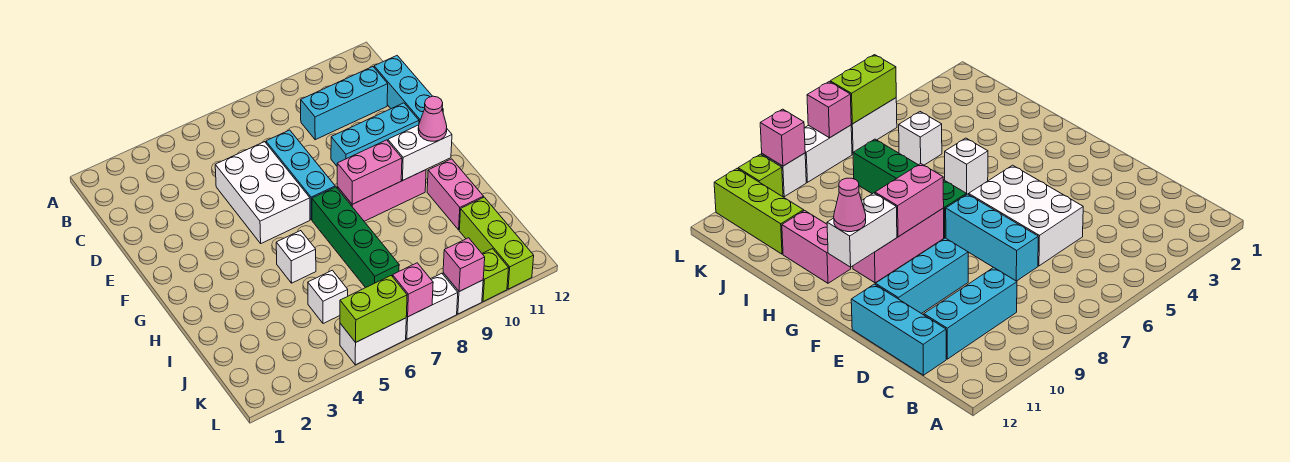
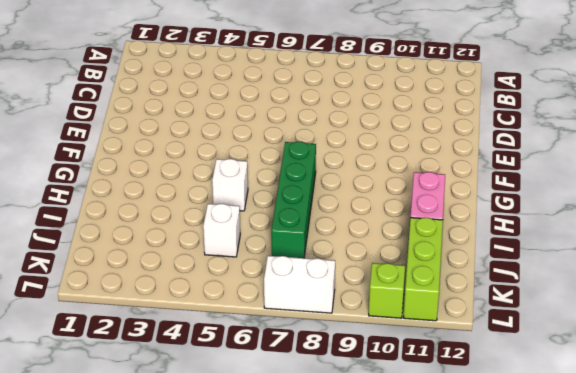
none -> cyan 1x3 brick [301,67,388,140]
none -> cyan 1x3 brick [374,56,443,123]
none -> white 2x3 brick [215,142,310,243]

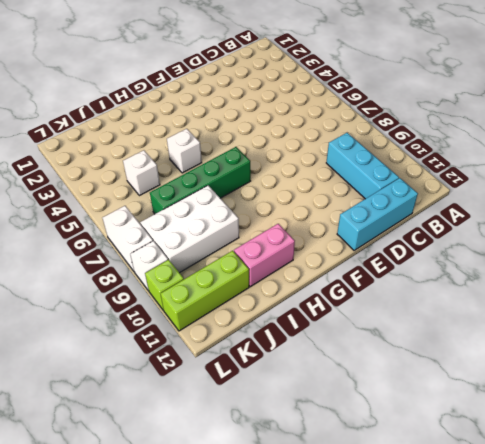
white 2x3 brick [140,186,239,273] -> white 2x3 brick moved to [215,142,310,243]
none -> cyan 1x3 brick [266,130,335,220]
none -> cyan 1x3 brick [331,103,419,166]
none -> pink 1x3 brick [337,170,426,221]

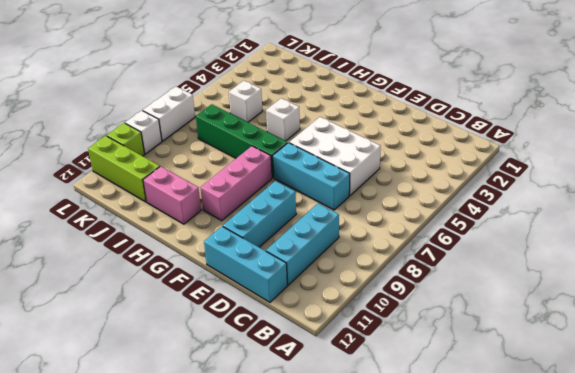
none -> white 1x2 brick [340,318,406,365]
none -> pink 1x2 brick [337,140,402,204]
none -> white 1x2 brick [388,125,452,180]

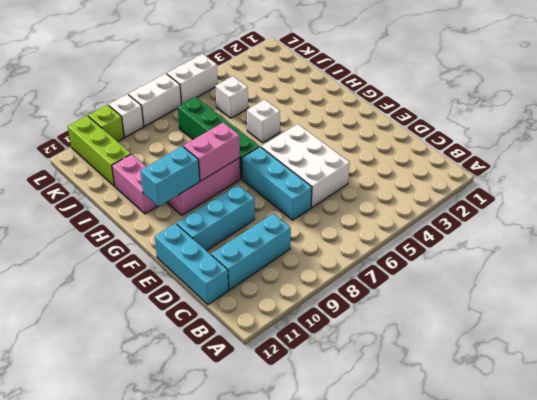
cyan 1x2 brick [141,146,200,206] -> white 1x2 brick [388,125,452,180]
none -> lime 1x2 brick [340,276,407,342]
none -> pink 1x1 brick [393,263,433,317]
none -> pink 1x1 brick [443,238,485,292]

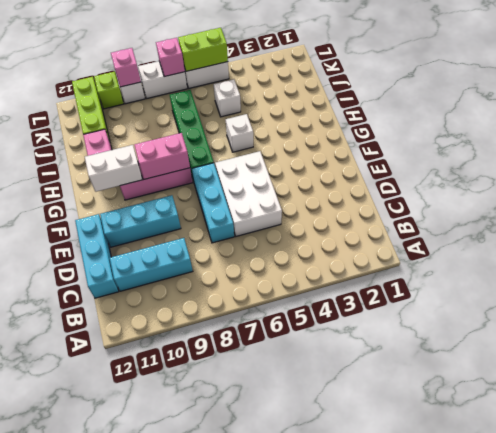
none -> pink 1x1 cone [418,96,447,141]

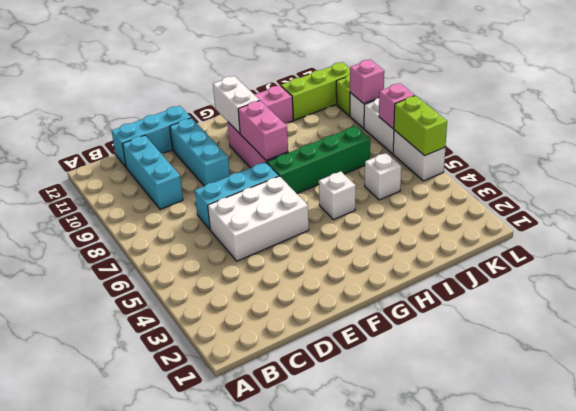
none -> pink 1x1 cone [418,96,447,141]

